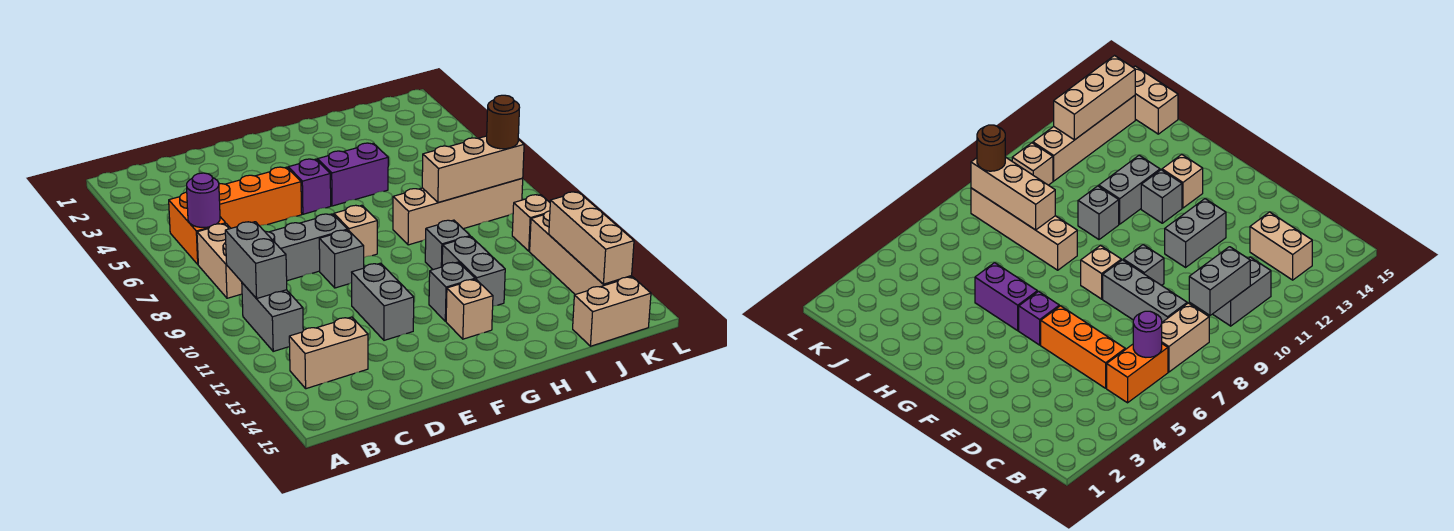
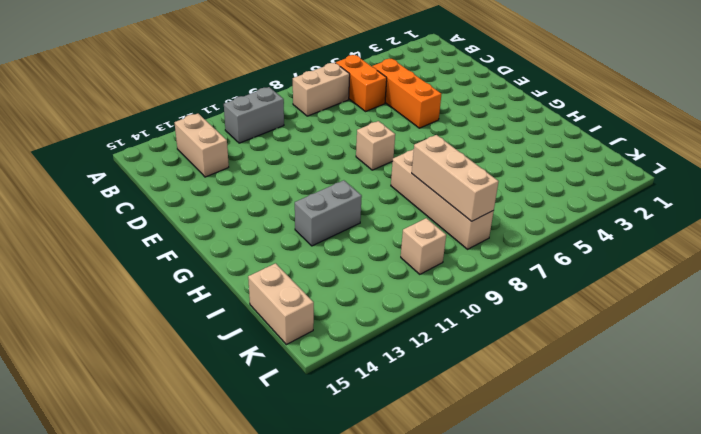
orange 1x2 brick [336,55,387,112] -> orange 1x2 brick turned to [169,192,226,264]
none -> grey 1x3 brick [265,214,347,281]
none -> grey 1x1 brick [319,230,364,288]
none -> grey 1x2 brick [352,263,414,340]

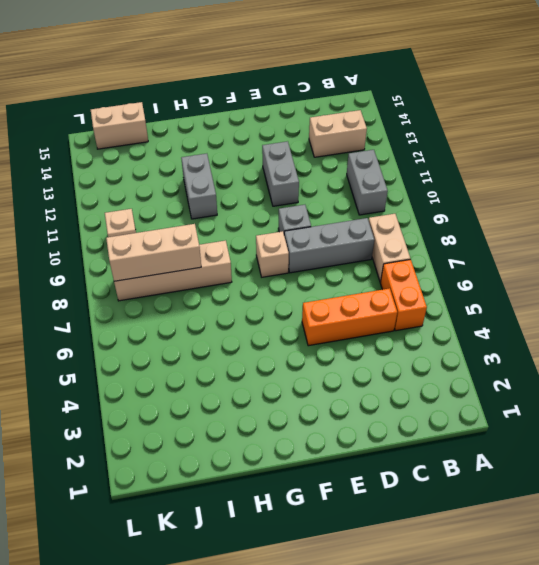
none -> purple 1x1 brick [288,159,331,214]
none -> purple 1x2 brick [317,143,388,206]
none -> grey 1x1 brick [429,262,475,321]

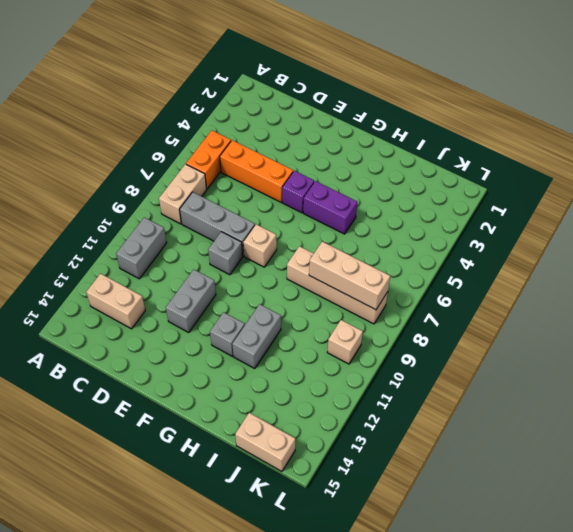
none -> tan 1x1 brick [446,279,493,339]
none -> grey 1x1 brick [425,220,470,270]
none -> tan 1x4 brick [530,211,632,295]

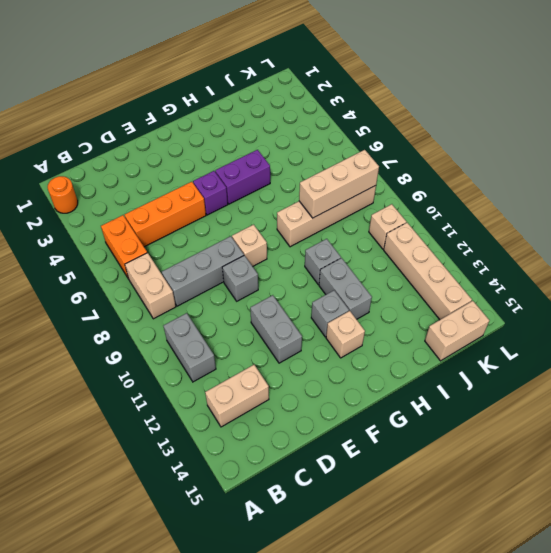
orange 1x1 round brick [48,176,78,213] -> none
none -> purple 1x1 round brick [187,173,220,227]
none -> grey 1x2 brick [225,222,287,299]
none -> tan 1x3 brick [549,192,634,284]

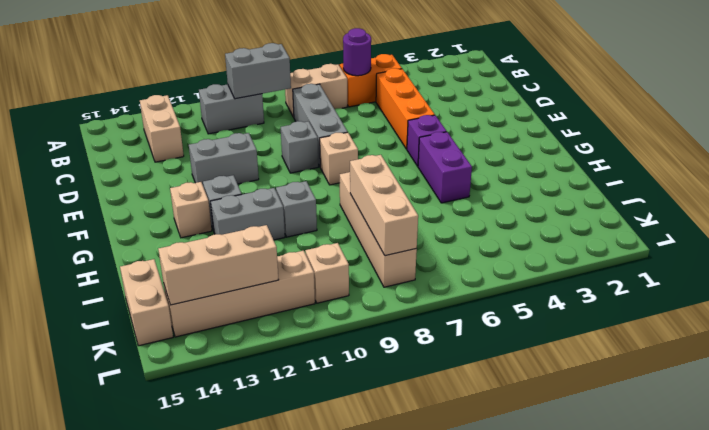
none -> brown 1x1 round brick [487,95,520,149]

